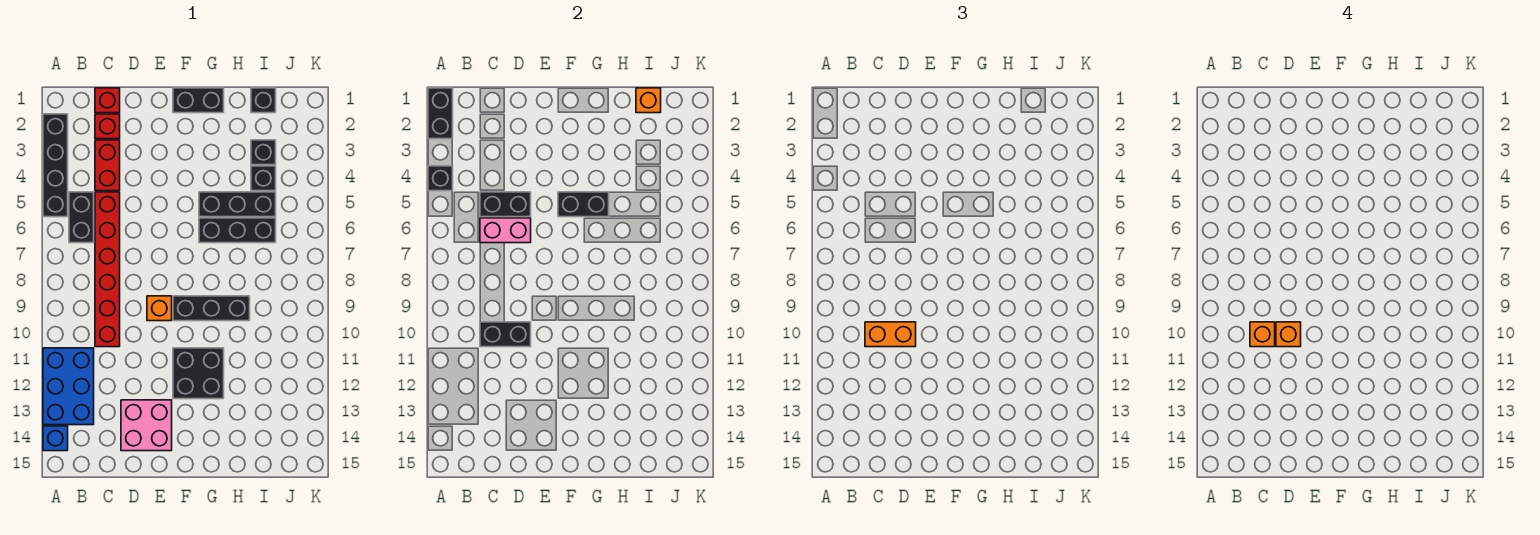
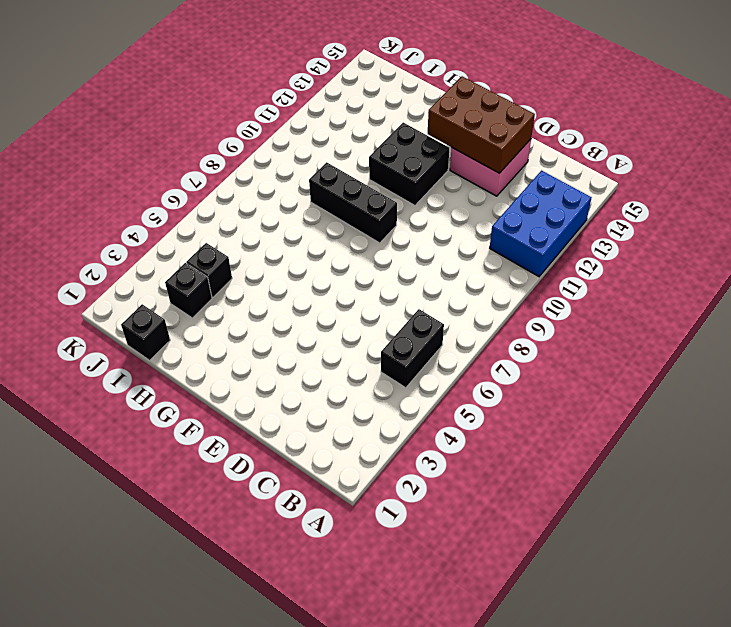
brown 2x3 brick [428,76,535,173] -> none
none -> black 1x4 brick [43,114,68,217]
none -> blue 1x1 brick [43,426,68,451]
none -> red 1x1 brick [95,88,120,113]

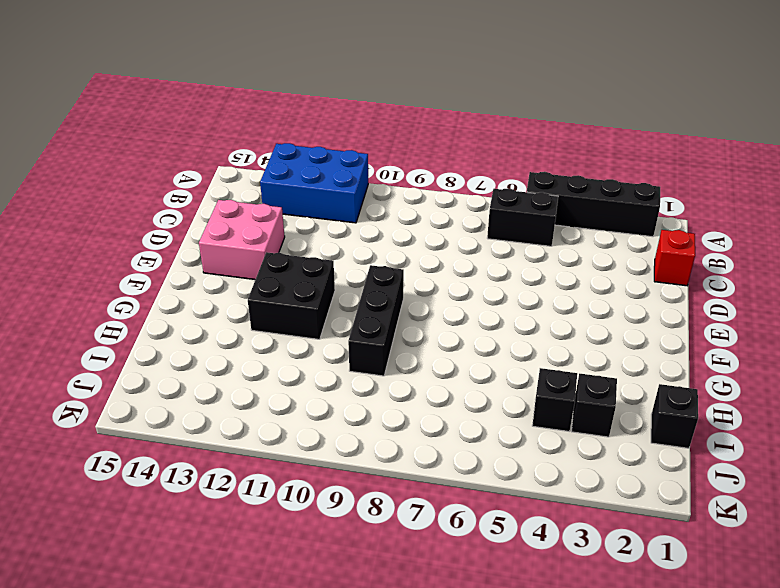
none -> blue 1x1 brick [43,426,68,451]
none -> red 1x1 brick [95,114,120,139]
none -> red 1x2 brick [95,140,120,191]

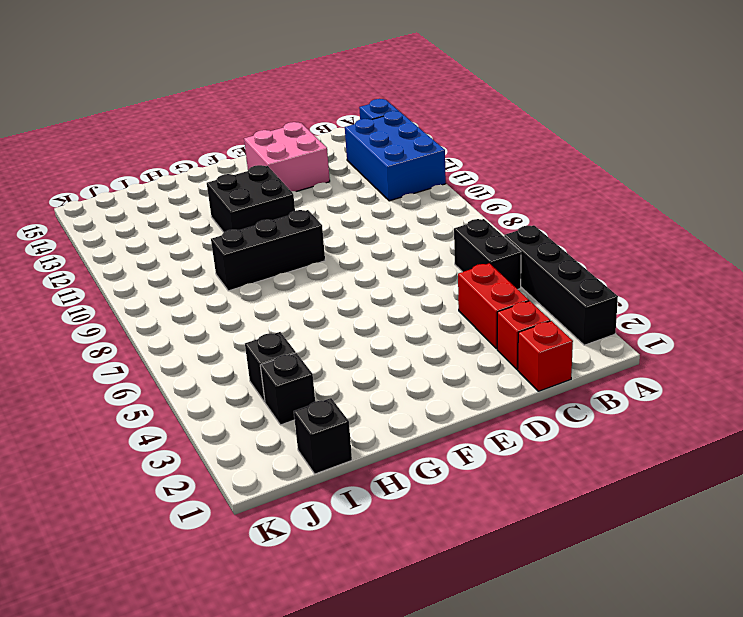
none -> red 1x6 brick [95,192,120,347]
none -> orange 1x1 brick [147,296,172,321]
none -> black 1x2 brick [173,88,224,113]

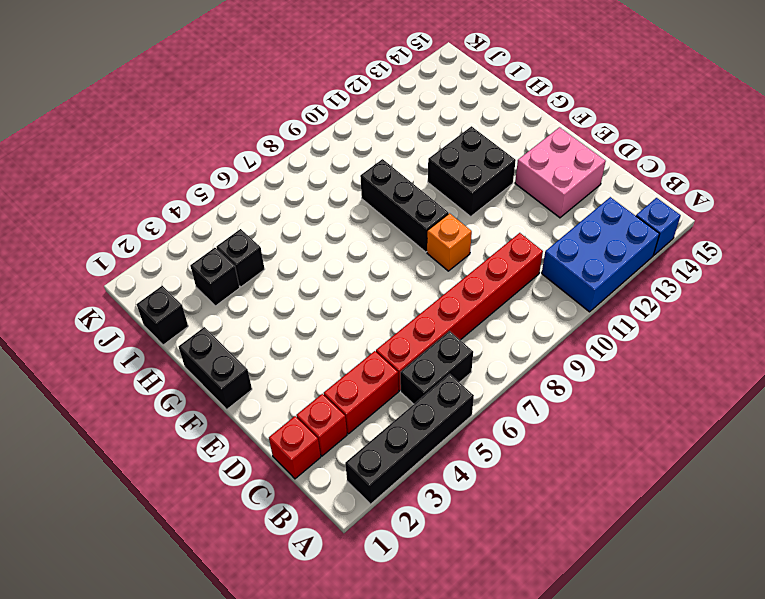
none -> black 1x3 brick [199,192,276,217]
none -> black 1x3 brick [199,218,276,243]
none -> black 1x2 brick [428,88,453,139]

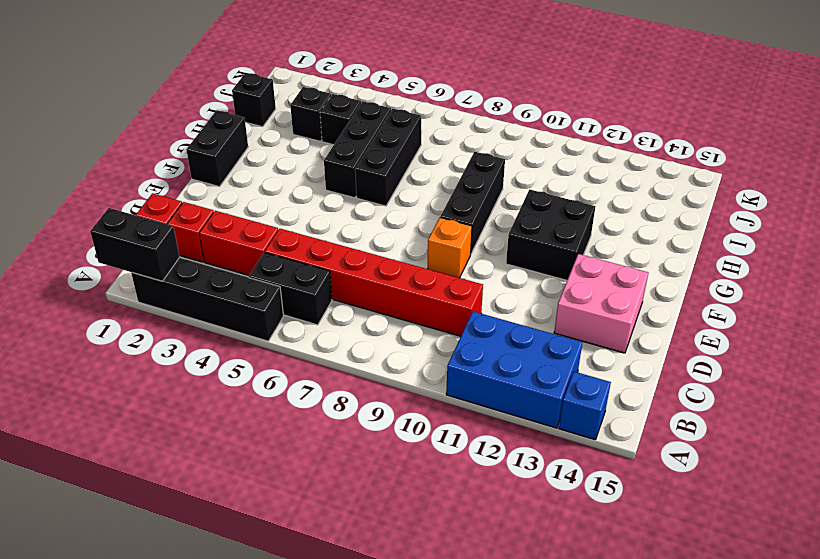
none -> black 1x1 brick [428,166,453,191]
none -> black 1x2 brick [480,192,531,217]
none -> pink 1x2 brick [480,218,531,243]

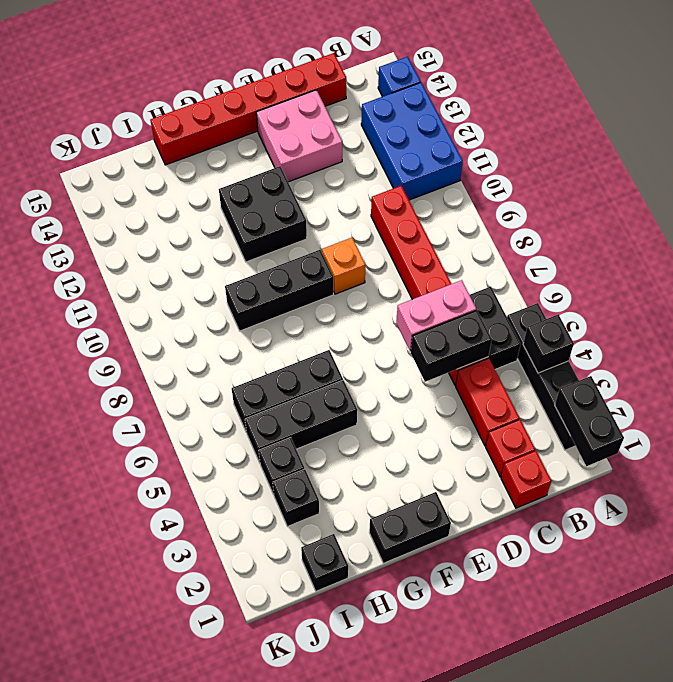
red 1x6 brick [150,53,346,165] -> none
none -> black 1x2 brick [480,322,531,347]
none -> black 1x2 brick [558,192,609,217]
none -> orange 1x1 brick [636,88,661,113]

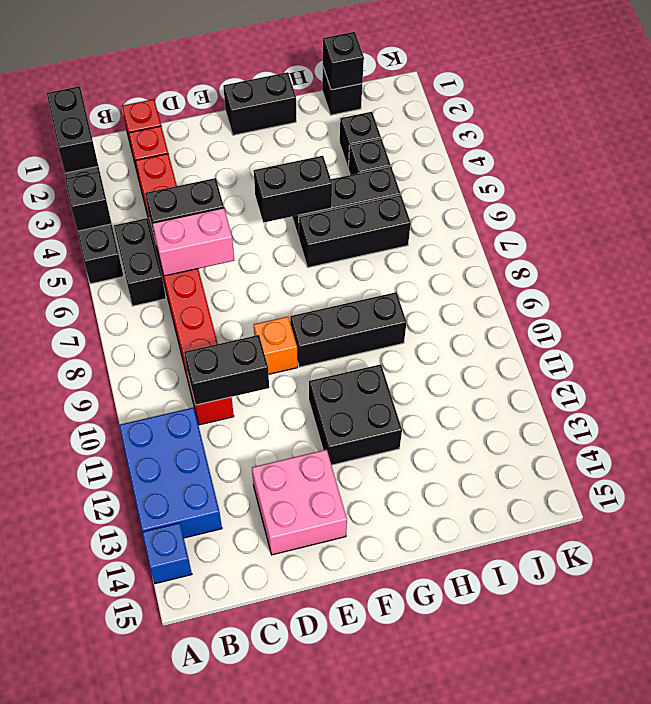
black 1x1 brick [323,32,364,90] -> orange 1x1 brick [636,88,661,113]
none -> orange 1x2 brick [865,322,916,347]
none -> orange 1x1 brick [1250,322,1275,347]
none -> orange 1x1 brick [1276,322,1301,347]

